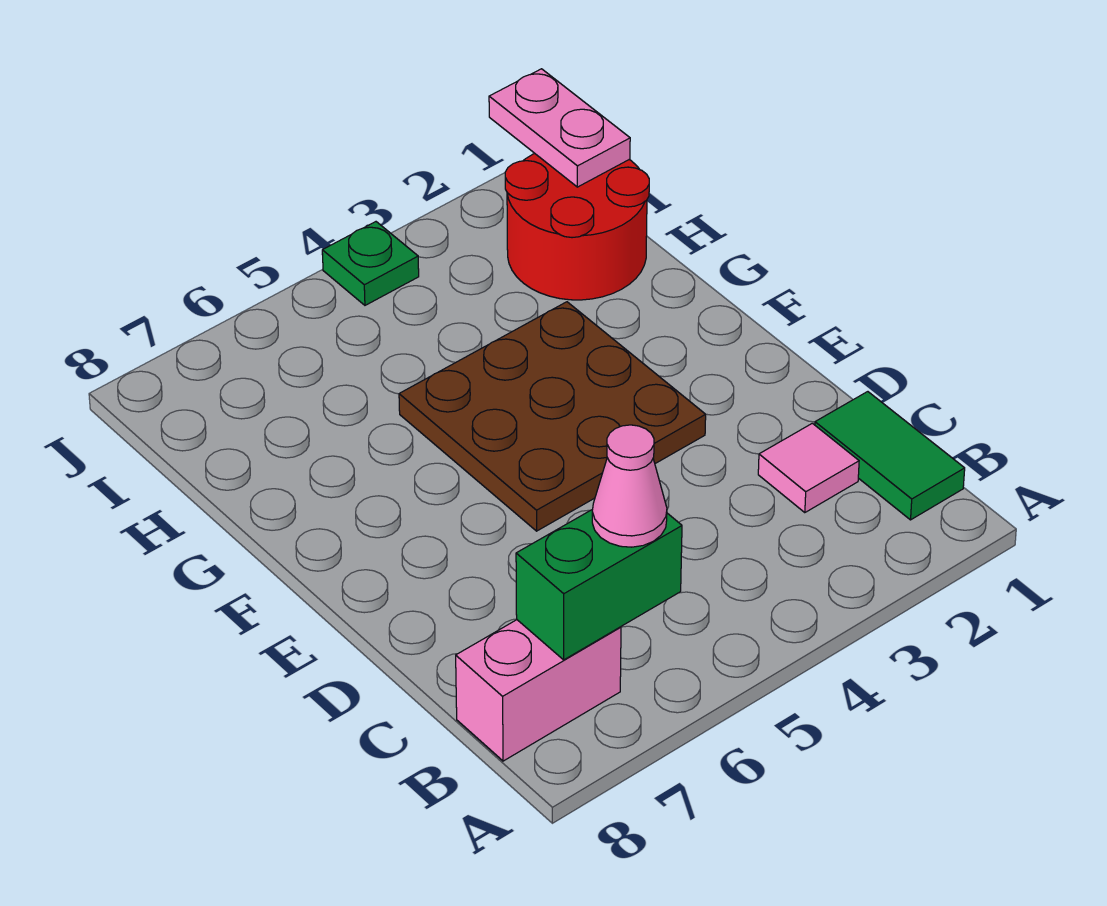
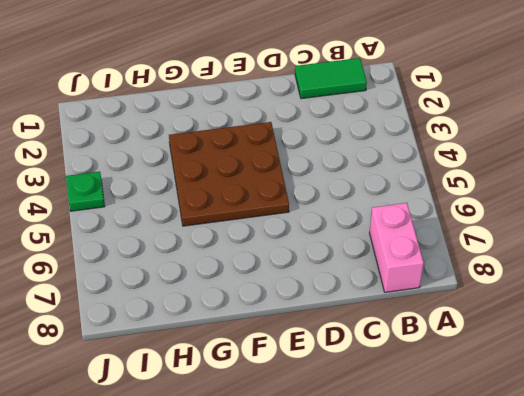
none -> pink 1x1 tile [758,423,859,513]
none -> red 2x2 round brick [505,153,649,300]

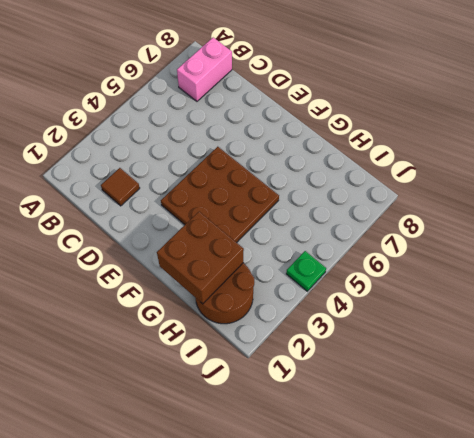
brown 1x1 tile [101,168,140,206] -> pink 1x1 tile [758,423,859,513]
brown 2x2 brick [157,212,244,304] -> none
brown 2x2 round brick [196,263,254,324] -> red 2x2 round brick [505,153,649,300]
none -> green 1x2 tile [815,392,965,520]
none -> green 1x2 brick [516,509,682,660]

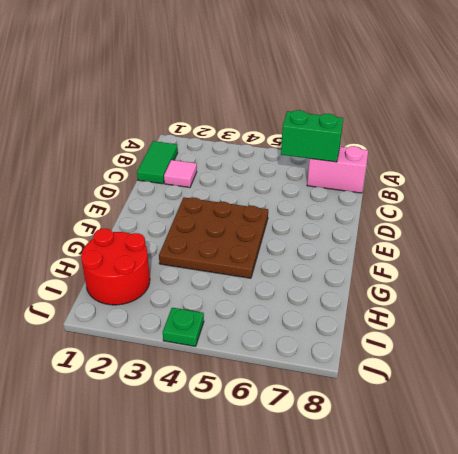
none -> pink 1x2 plate [489,69,630,187]
none -> pink 1x1 cone [592,425,667,547]

